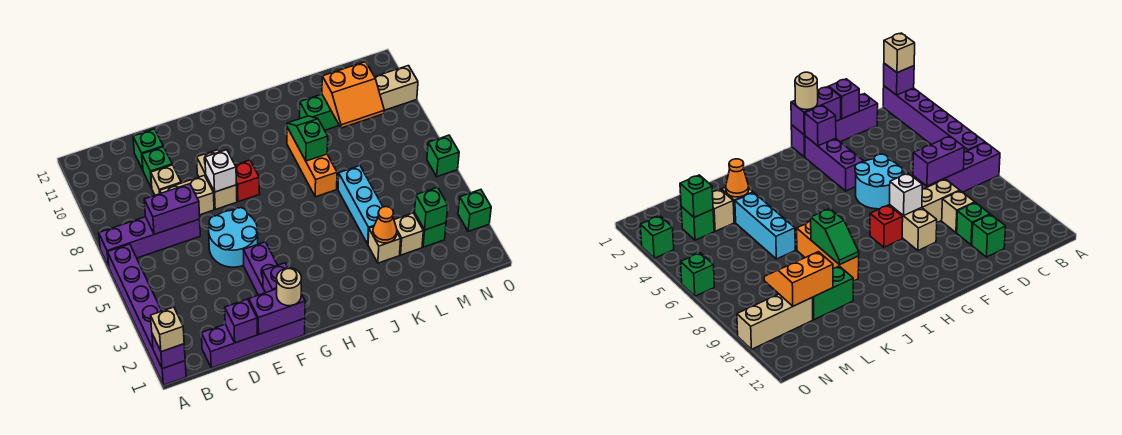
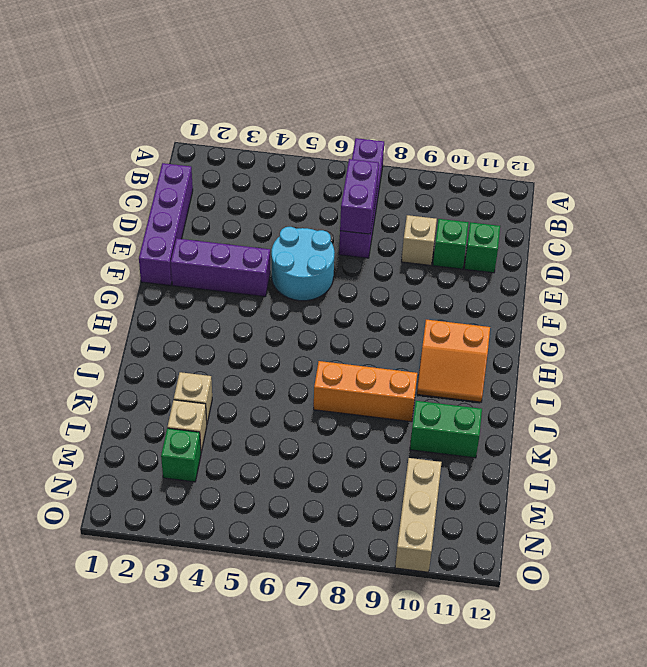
orange 2x2 slope [417,320,490,402] -> orange 2x2 slope turned to [322,62,384,128]
green 1x2 brick [410,401,482,458] -> green 1x2 brick turned to [300,94,339,130]
none -> purple 1x6 brick [108,244,186,385]
none -> tan 1x2 brick [160,175,214,215]
none -> tan 1x2 brick [196,150,237,209]
none -> red 1x1 brick [235,160,260,202]

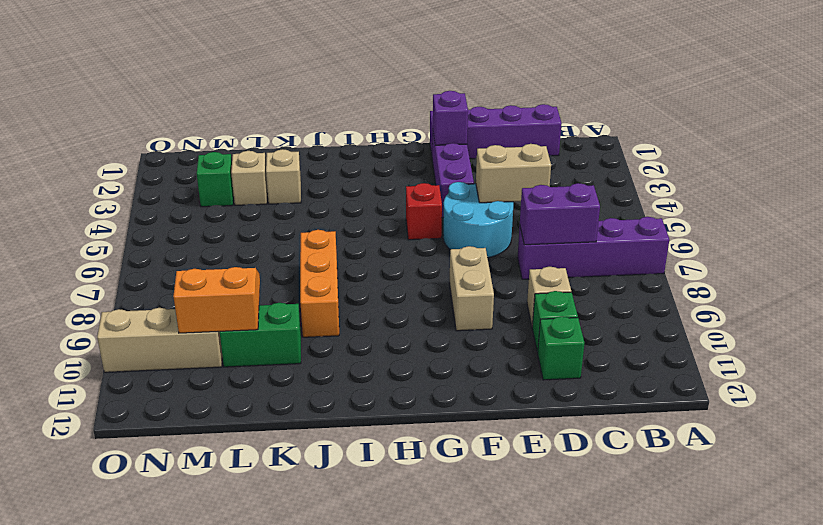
tan 1x2 brick [476,144,551,203] -> tan 1x2 brick moved to [160,175,214,215]
red 1x1 brick [406,183,442,240] -> red 1x1 brick moved to [235,160,260,202]
none -> purple 1x6 brick [108,244,186,385]
none -> cyan 1x3 brick [338,166,383,244]
none -> green 1x1 brick [458,190,491,231]
none -> green 1x1 brick [427,135,459,177]

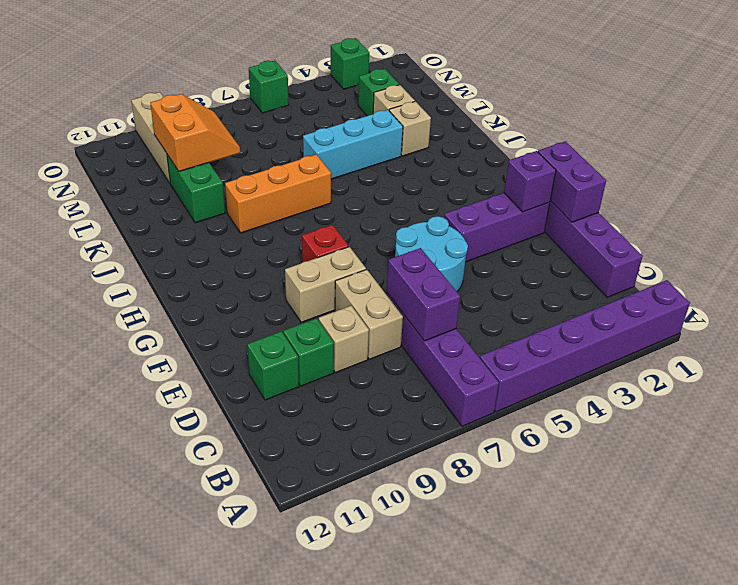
none -> purple 1x1 brick [152,334,185,369]
none -> purple 1x1 brick [225,299,257,343]
none -> white 1x1 brick [205,150,236,192]
none -> green 1x2 slope [287,116,328,161]

